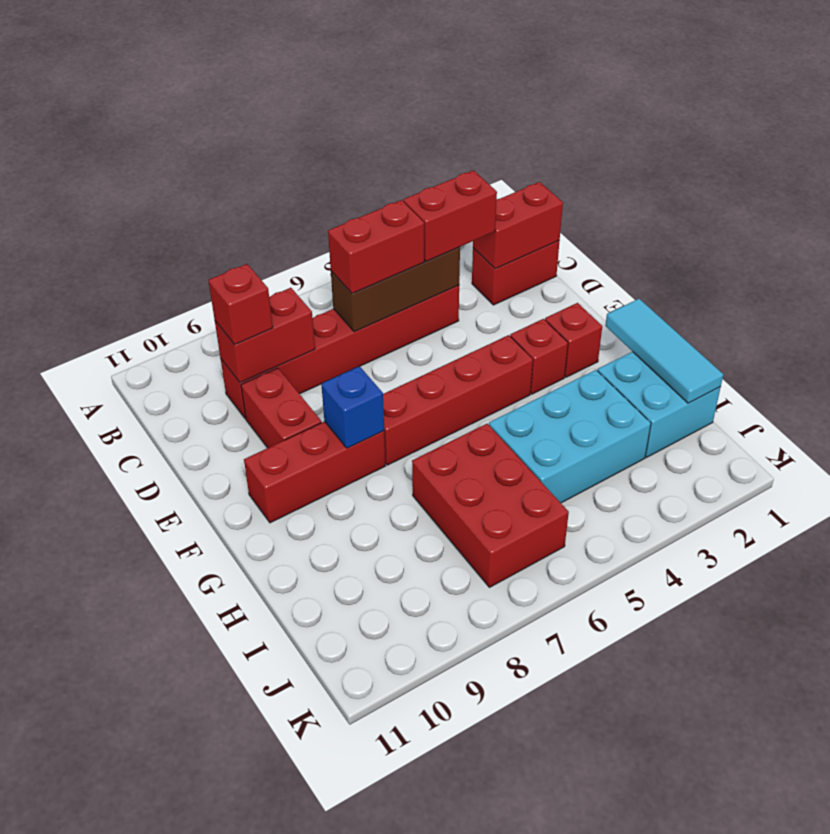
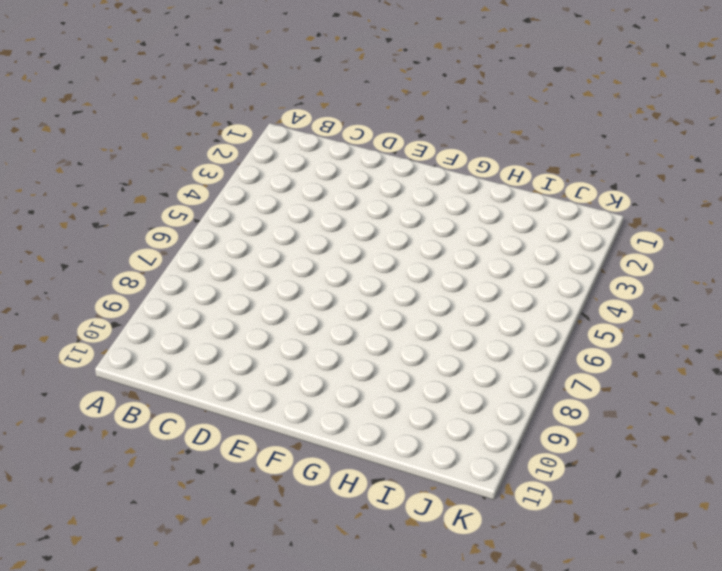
none -> red 1x2 brick [472,241,560,305]
none -> red 1x6 brick [221,285,459,419]
none -> red 1x2 brick [241,368,322,448]

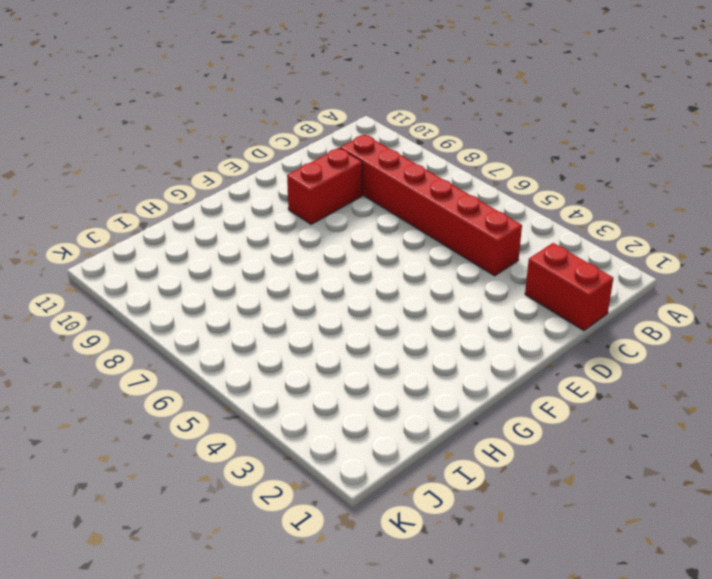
none -> red 1x1 brick [545,303,602,377]
none -> red 1x1 brick [510,319,568,394]
none -> red 1x4 brick [383,335,533,465]

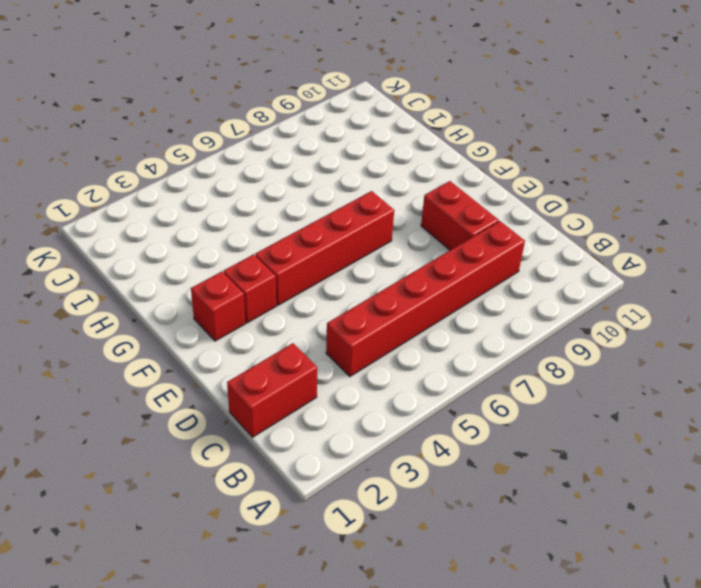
none -> red 1x3 brick [244,421,385,523]
none -> cyan 2x2 brick [598,352,721,457]
none -> cyan 2x3 brick [489,370,651,503]

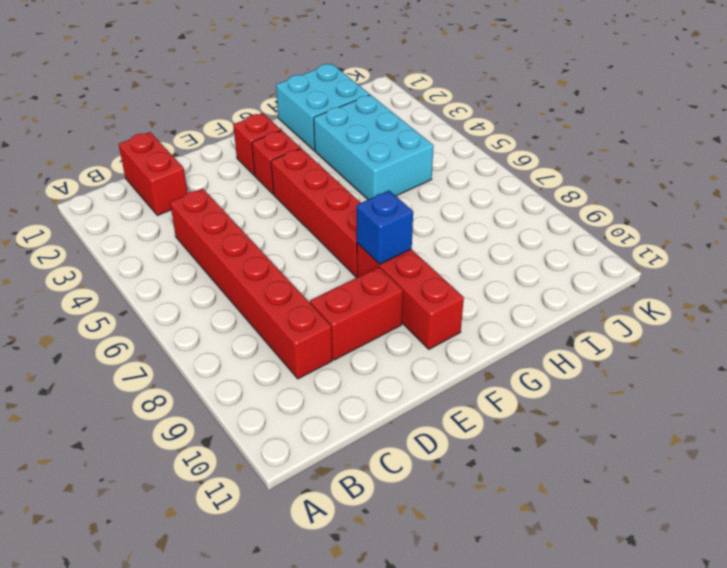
none -> red 2x3 brick [412,424,569,587]
none -> red 1x2 brick [473,182,563,269]
none -> brown 1x3 brick [331,247,460,332]

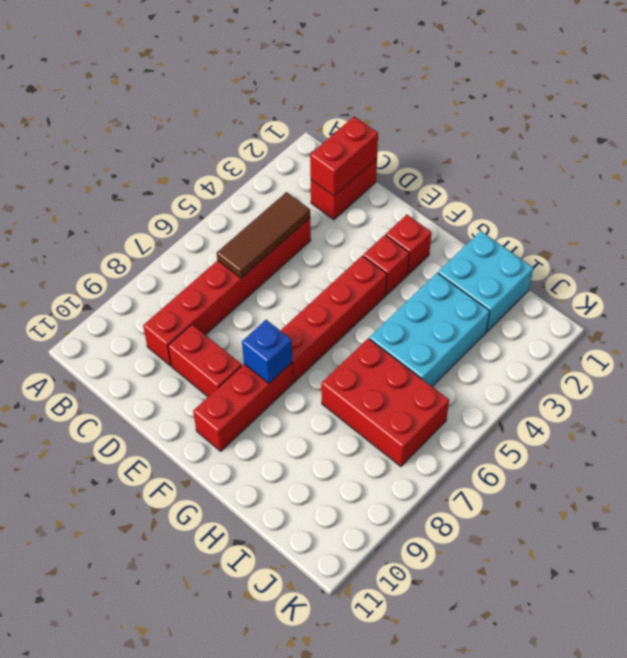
brown 1x3 tile [217,192,310,278] -> brown 1x3 brick [331,247,460,332]
none -> red 1x2 brick [215,288,315,383]
none -> cyan 1x3 tile [605,299,723,403]
none -> red 1x2 brick [403,170,497,261]

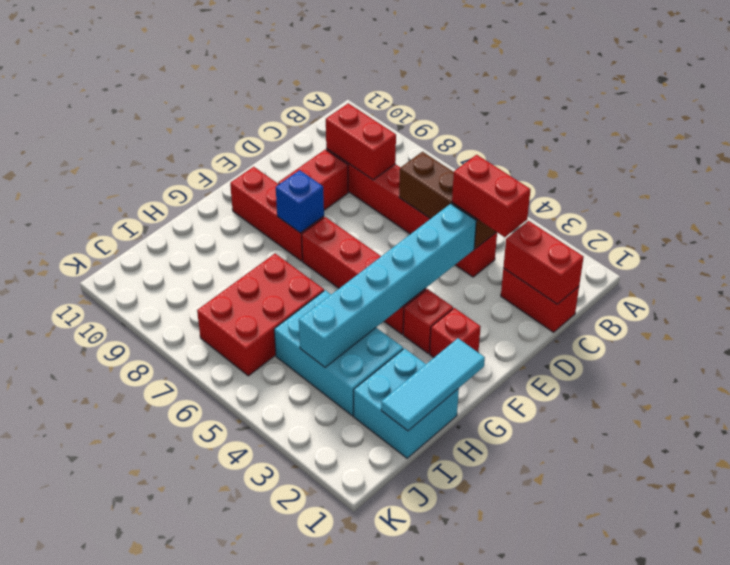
cyan 1x6 brick [299,204,476,367] -> none
none -> red 1x2 brick [328,200,424,293]
none -> red 1x1 brick [208,264,273,345]

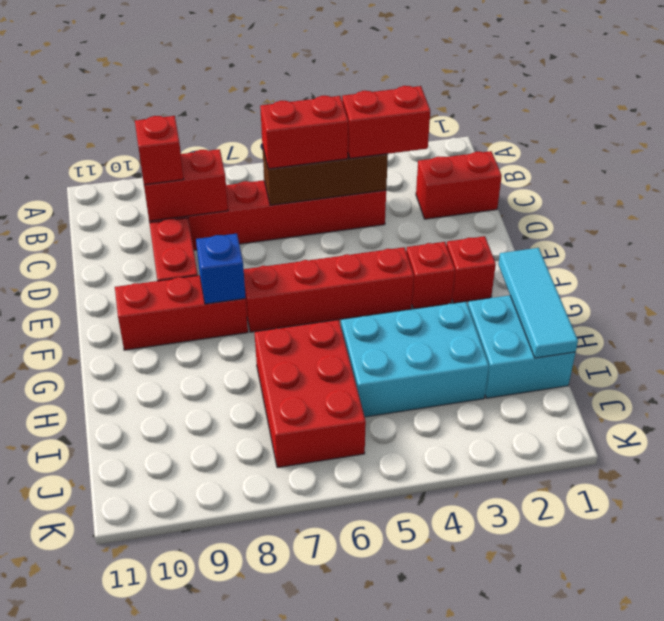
none -> red 1x2 brick [473,182,563,269]

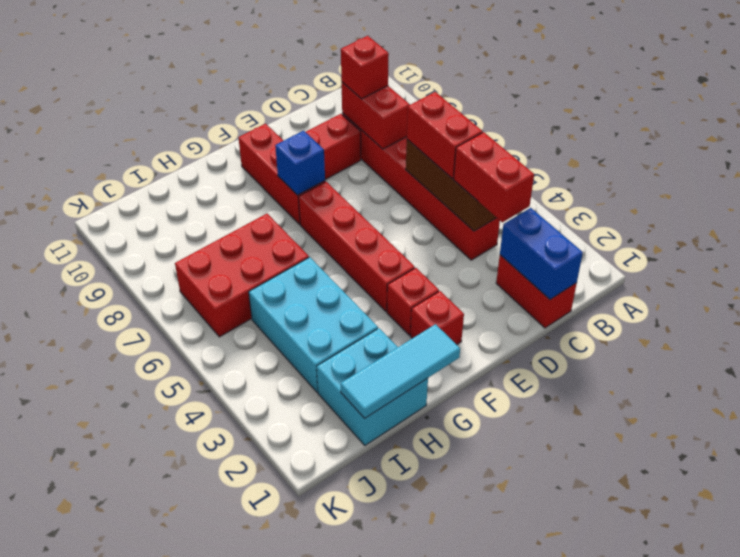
blue 1x2 brick [500,208,583,299] -> red 1x2 brick [473,182,563,269]

